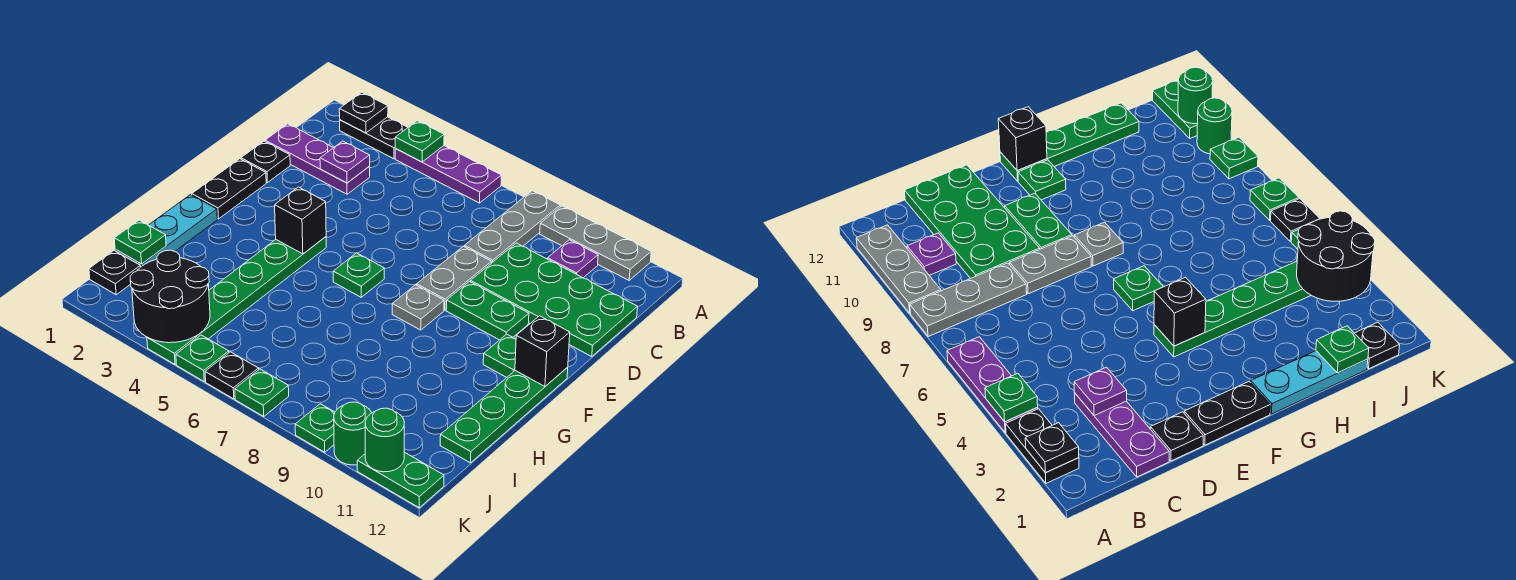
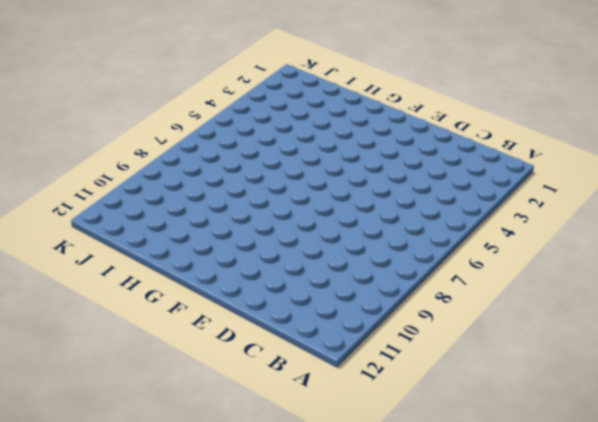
none -> black 1x2 plate [340,117,408,159]
none -> purple 1x3 plate [395,146,501,203]
none -> grey 1x3 plate [464,191,560,262]
none -> grey 1x3 plate [540,206,651,280]

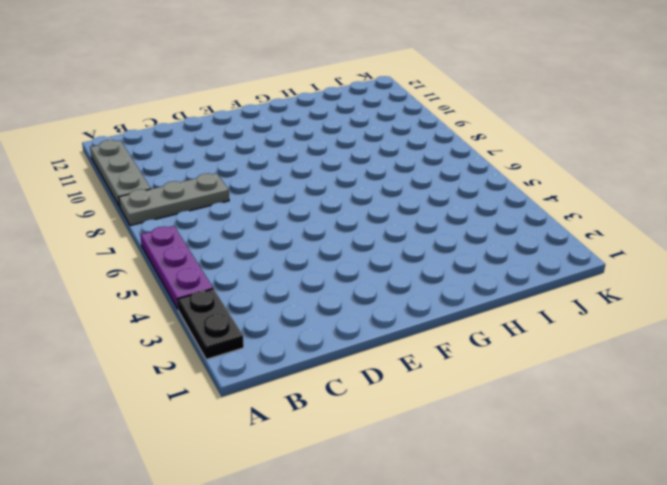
none -> purple 1x1 plate [548,240,598,278]
none -> purple 1x3 plate [265,124,370,194]
none -> green 2x4 plate [471,243,638,357]
none -> black 1x1 plate [241,141,290,183]

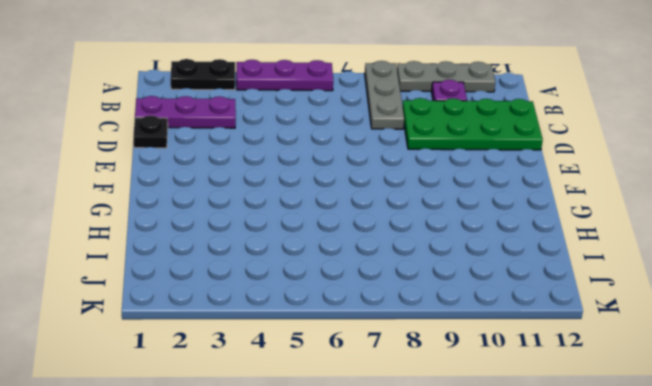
none -> grey 1x2 plate [417,246,492,310]
none -> black 1x2 plate [192,159,266,219]
none -> green 1x2 plate [446,282,529,340]
none -> green 1x6 plate [147,237,326,364]

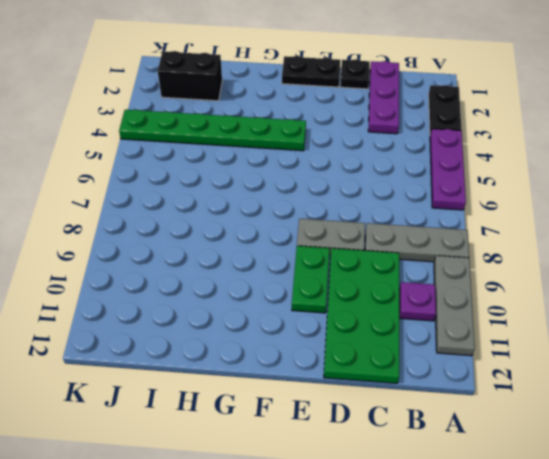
black 1x2 brick [158,51,222,101] -> none
none -> green 1x1 plate [333,253,384,297]
none -> grey 1x1 plate [392,285,444,330]
none -> green 1x1 plate [483,334,516,378]
none -> green 1x4 plate [440,367,568,463]

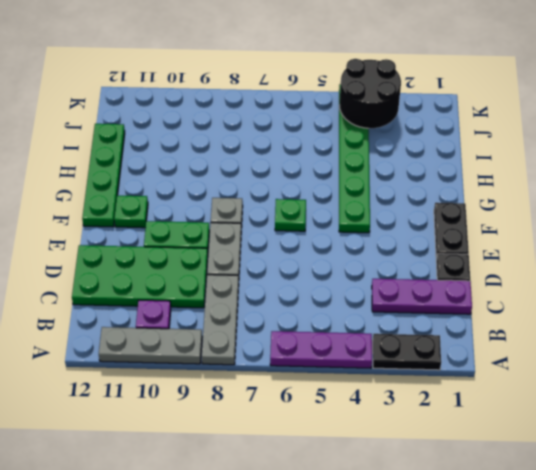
none -> cyan 1x3 plate [115,195,217,267]
none -> black 1x1 plate [89,251,140,295]
none -> green 1x1 plate [176,335,229,381]
none -> black 1x1 plate [205,352,259,399]

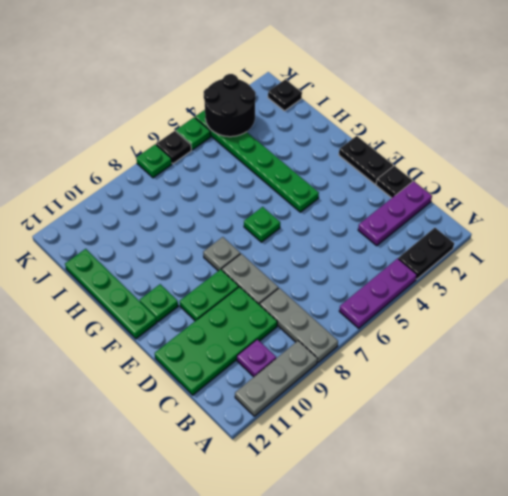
none -> cyan 1x3 plate [115,195,217,267]
none -> green 1x1 plate [295,404,335,452]
none -> green 1x1 round brick [334,402,372,465]
none -> green 1x2 plate [357,452,444,508]

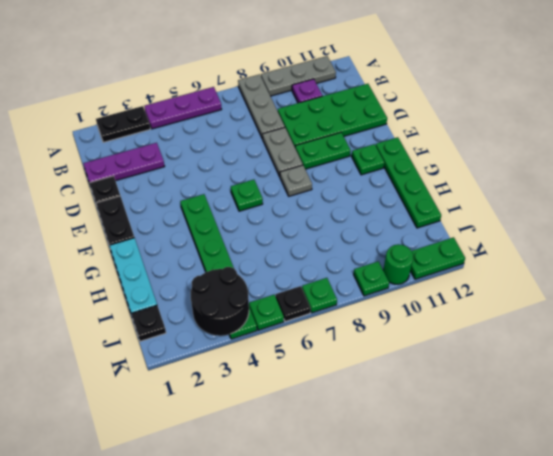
none -> black 1x1 plate [339,92,388,133]
none -> green 1x1 plate [395,121,444,162]
none -> purple 1x1 plate [320,141,370,183]
none -> black 1x1 brick [275,187,326,254]

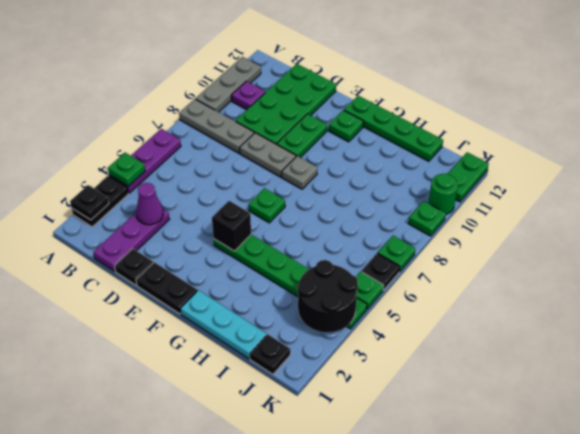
purple 1x1 cone [136,183,163,225] -> purple 1x1 plate [320,141,370,183]
none -> black 1x1 brick [515,316,570,386]
none -> green 1x1 plate [114,220,166,264]
none -> green 1x1 round brick [365,408,404,472]

